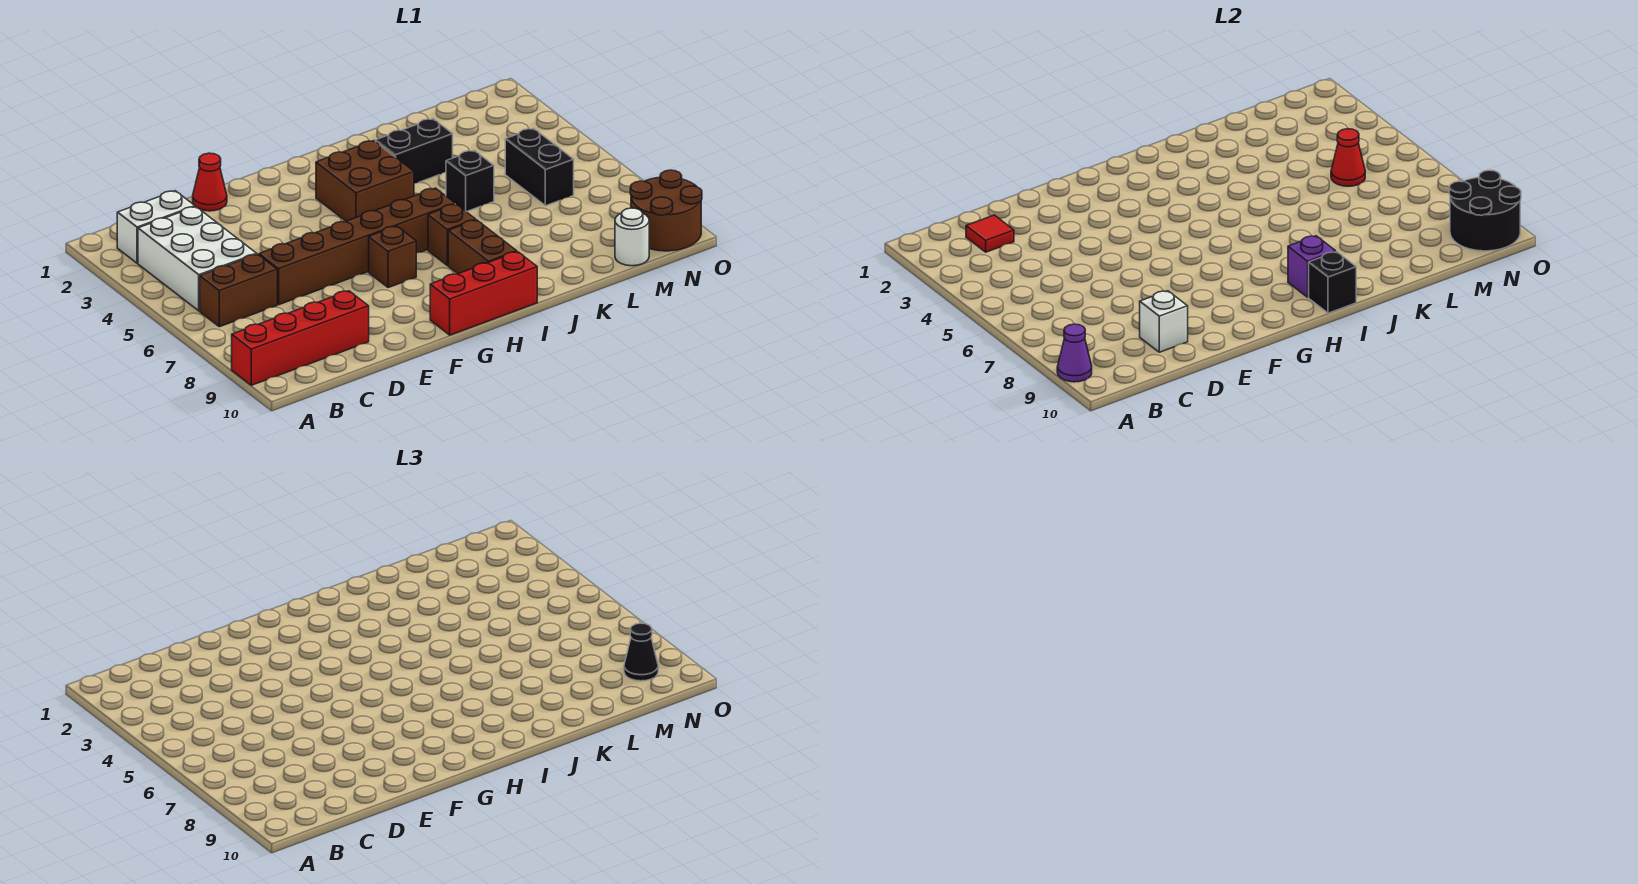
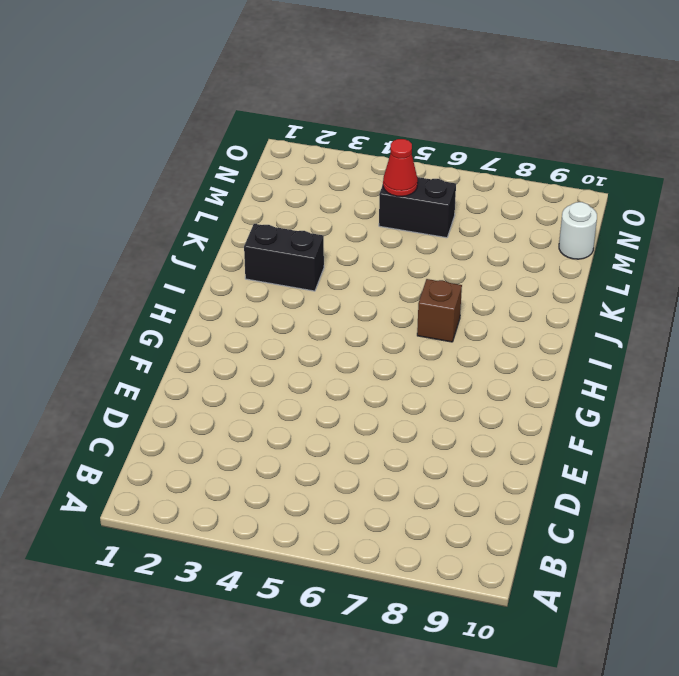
black 1x2 brick [244,224,324,291] -> black 1x2 brick turned to [375,119,453,183]
none -> red 1x4 brick [232,291,369,385]
none -> white 1x2 brick [117,191,195,263]
none -> white 2x3 brick [138,207,257,311]

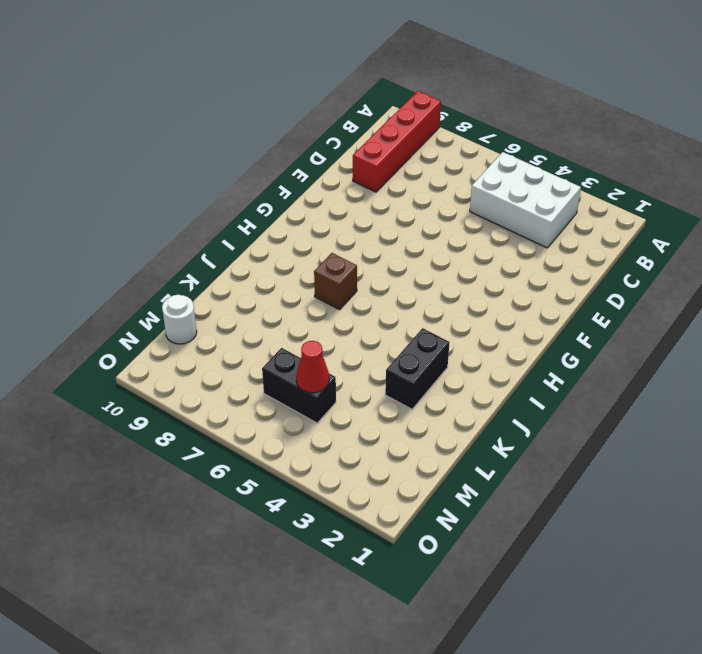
none -> white 1x2 brick [117,191,195,263]
none -> brown 1x2 brick [200,254,277,327]
none -> brown 1x6 brick [259,188,455,305]

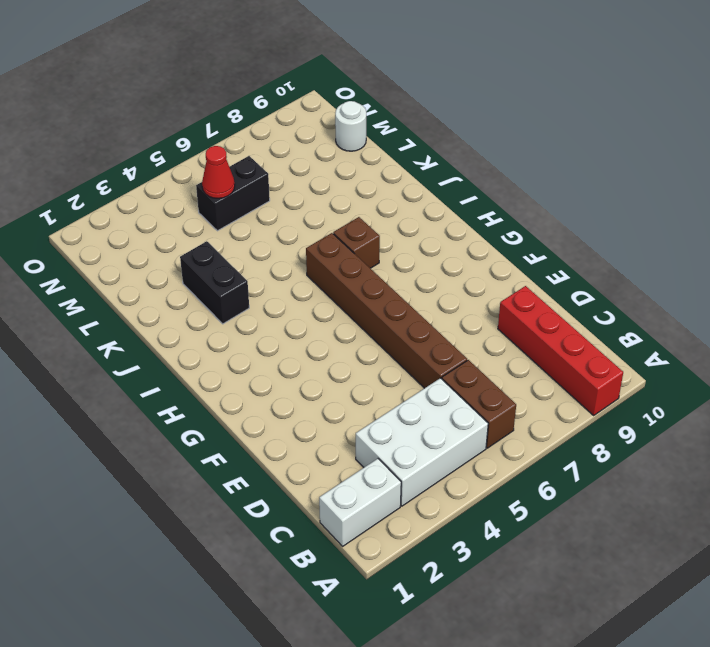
white 1x2 brick [319,459,401,546] -> white 1x2 brick turned to [117,191,195,263]
none -> red 1x1 cone [193,153,227,211]
none -> brown 1x1 brick [369,226,416,288]
none -> red 1x3 brick [430,252,537,335]

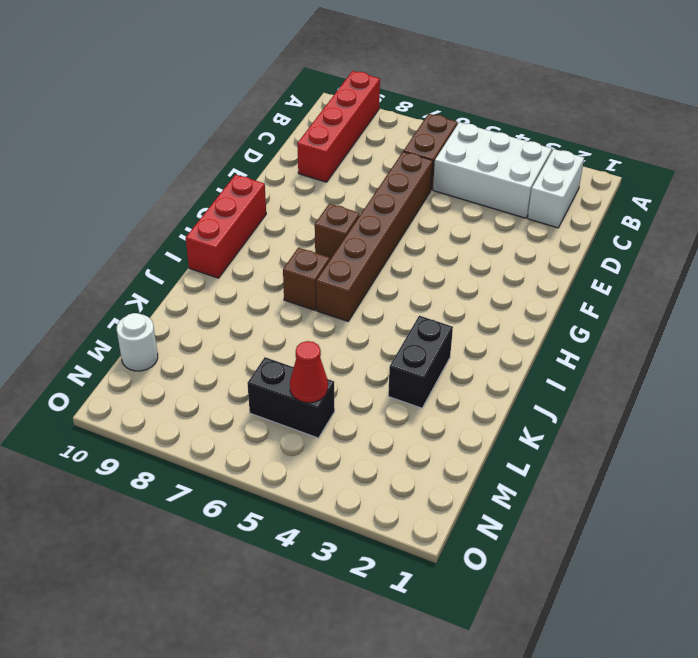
none -> red 1x1 cone [193,153,227,211]
none -> brown 2x2 brick [316,141,414,221]
none -> brown 1x2 brick [448,220,517,274]

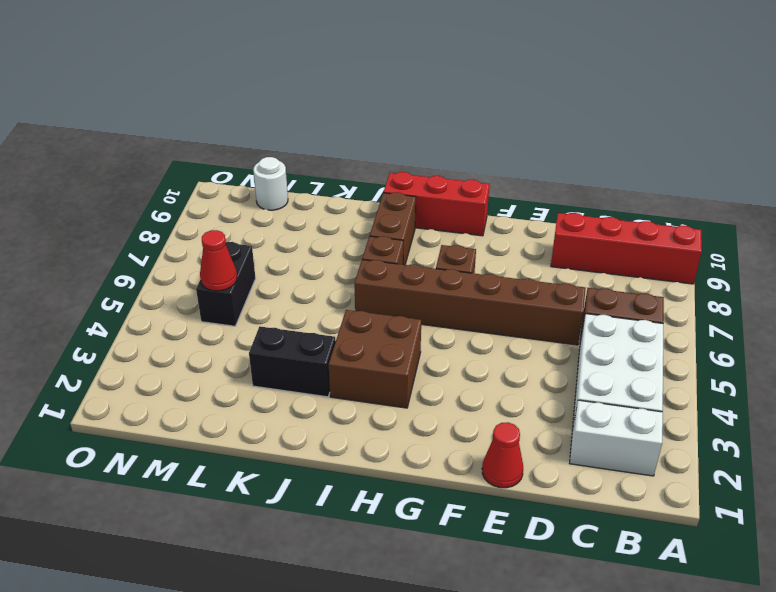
none -> black 1x1 brick [446,150,494,212]
none -> brown 2x2 round brick [630,170,702,251]
none -> purple 1x1 cone [1057,324,1092,382]

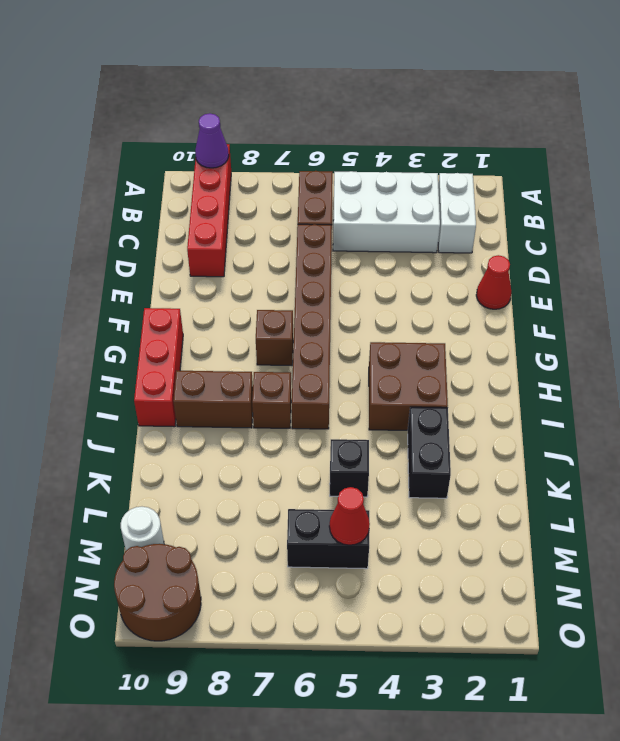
none -> red 1x1 tile [966,215,1014,252]
none -> white 1x1 brick [1140,291,1188,352]
none -> purple 1x1 brick [1288,236,1336,297]

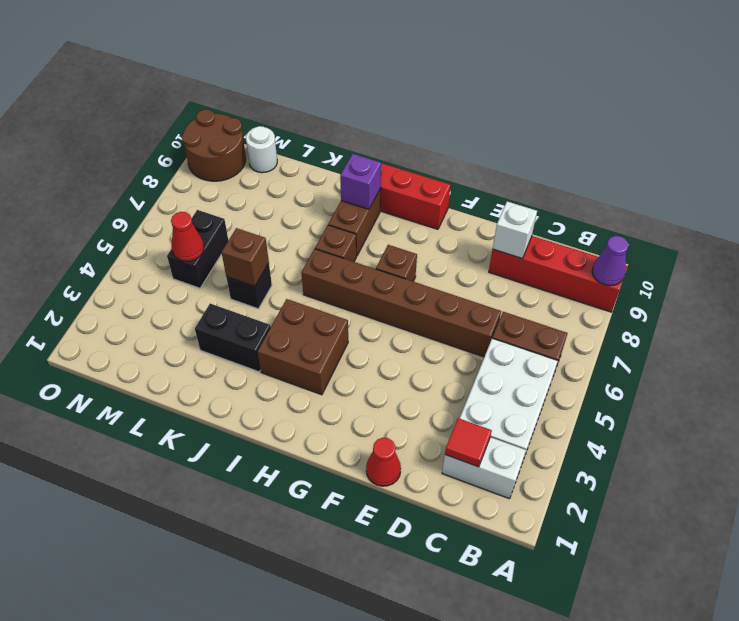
brown 1x1 brick [221,228,269,286] -> none
none -> black 1x1 brick [1309,252,1356,313]
none -> black 2x2 round brick [1449,170,1521,251]
none -> black 1x1 cone [624,623,658,681]

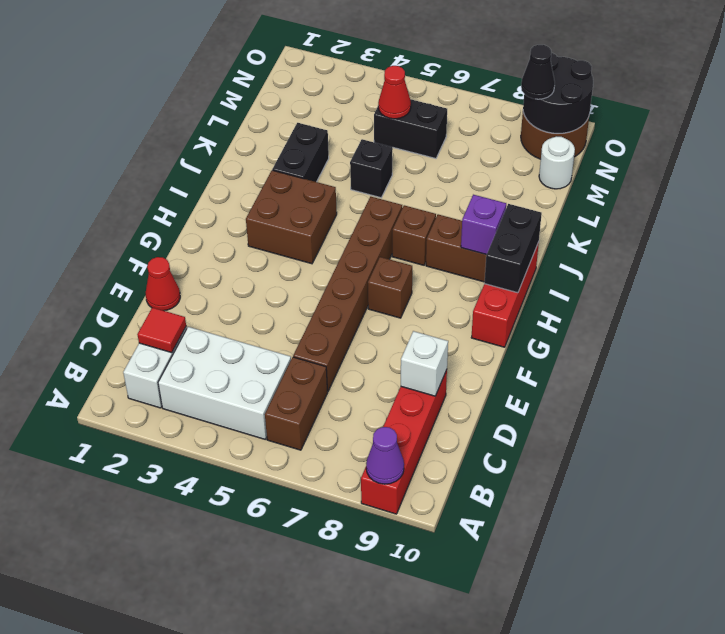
black 1x2 brick [484,204,542,293] -> black 1x1 brick [1309,252,1356,313]

